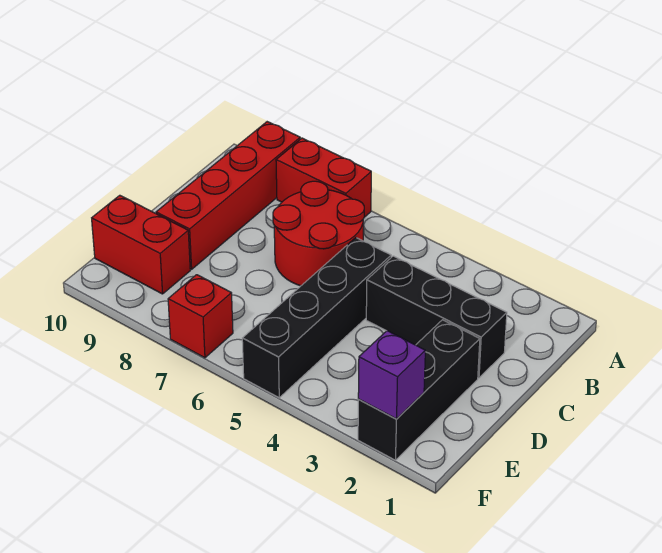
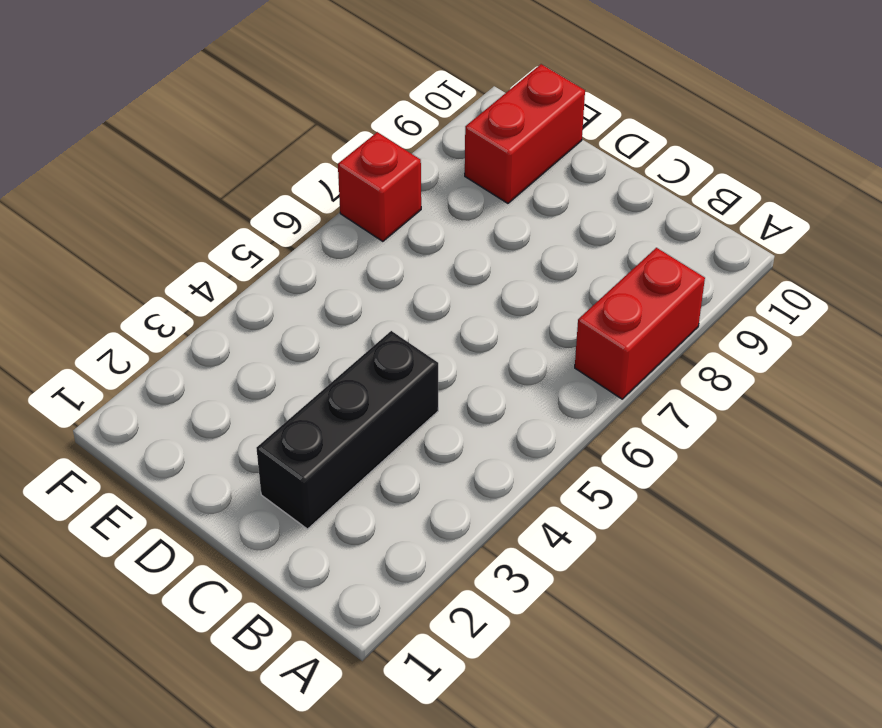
none -> red 1x4 brick [156,122,300,269]
none -> red 2x2 round brick [273,181,364,286]

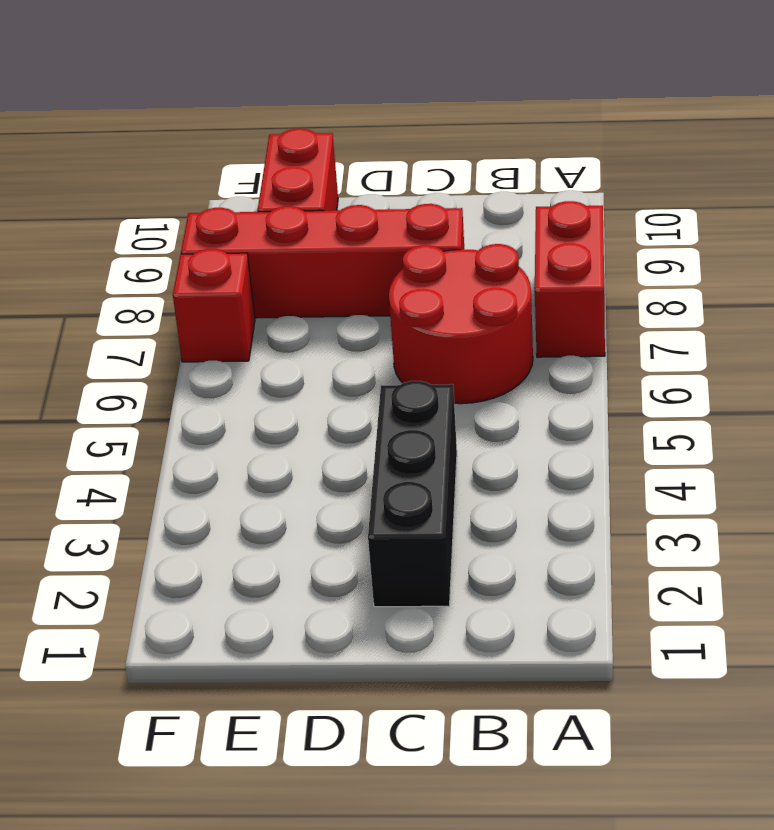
red 1x4 brick [181,204,464,318] -> red 1x4 brick moved to [156,122,300,269]
none -> black 1x4 brick [242,238,391,398]
none -> black 1x3 brick [358,320,480,460]

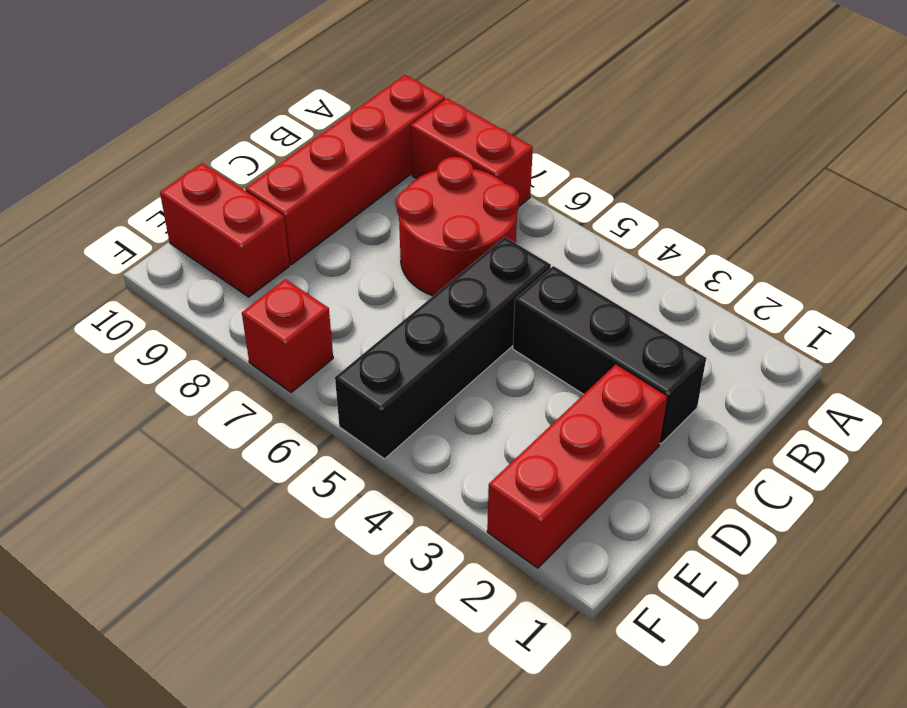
red 1x3 brick [487,365,667,568] -> black 1x3 brick [358,320,480,460]
none -> purple 1x1 brick [358,331,425,419]

